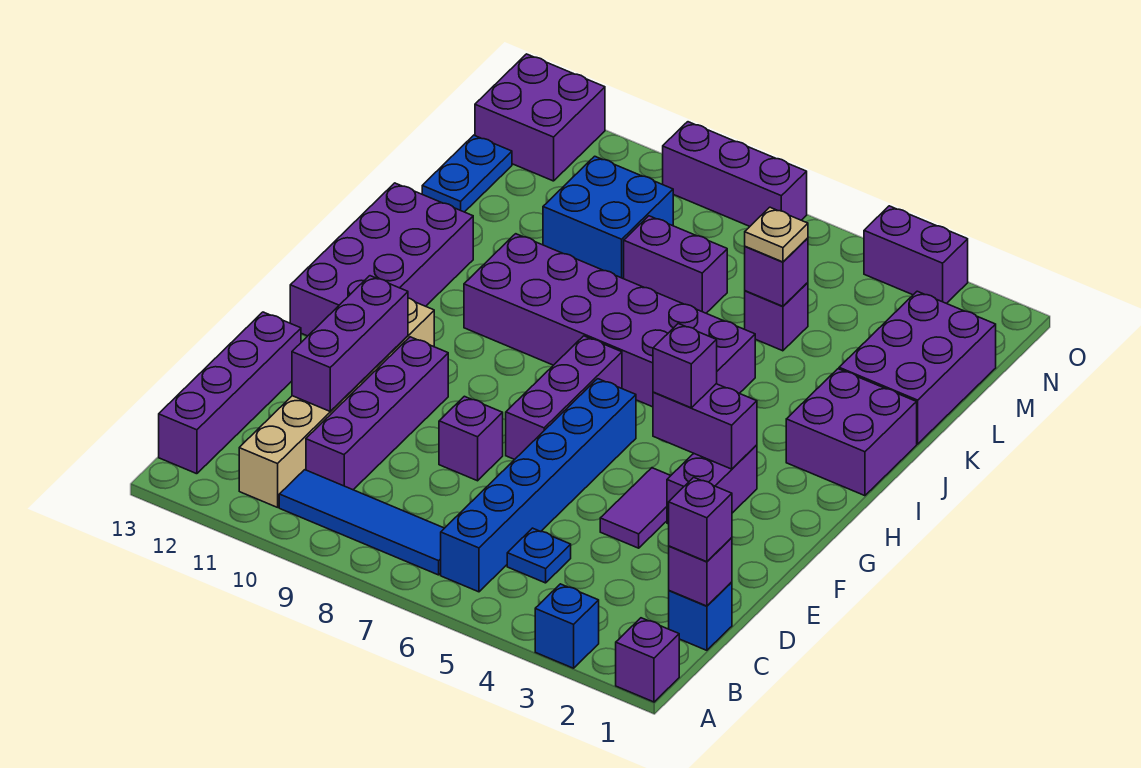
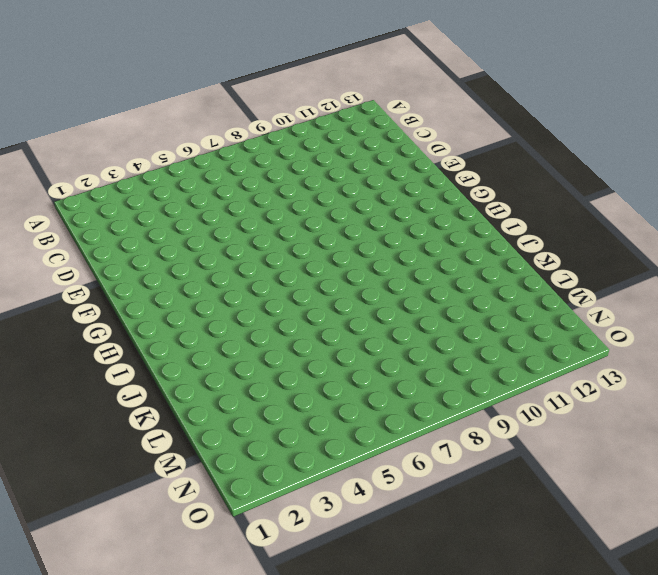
none -> purple 1x1 brick [616,618,679,702]
none -> blue 1x1 brick [535,584,599,668]
none -> blue 1x6 brick [441,379,636,592]
none -> blue 1x4 tile [279,470,444,575]

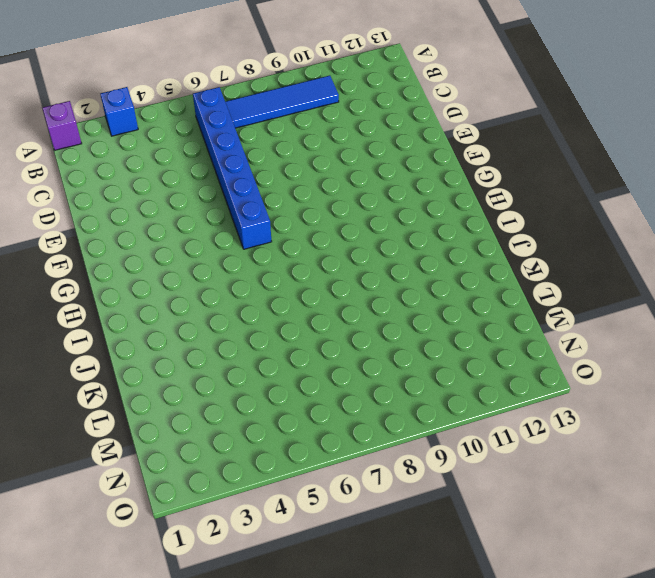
none -> tan 1x6 brick [239,298,434,507]
none -> purple 1x4 brick [159,312,301,474]
none -> blue 1x1 brick [669,582,732,650]
none -> blue 1x1 plate [507,528,571,583]

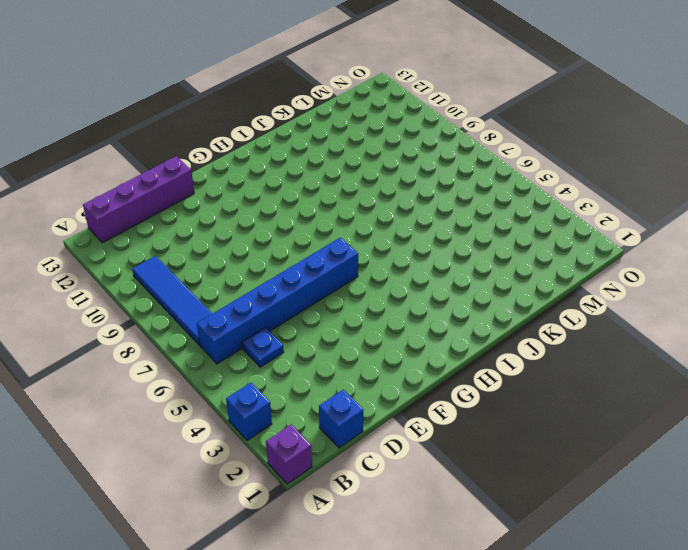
none -> tan 1x6 brick [239,298,434,507]
none -> purple 1x4 brick [306,337,448,490]
none -> purple 1x2 tile [600,468,671,548]
none -> purple 1x1 brick [439,396,503,481]

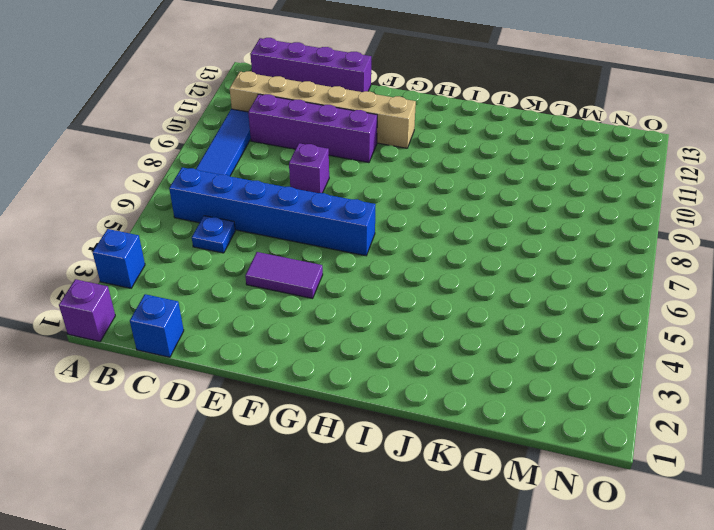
none -> purple 1x2 brick [667,445,757,524]
none -> purple 1x3 brick [506,336,622,460]
none -> purple 2x4 brick [290,183,473,336]
none -> purple 2x2 brick [786,369,917,496]

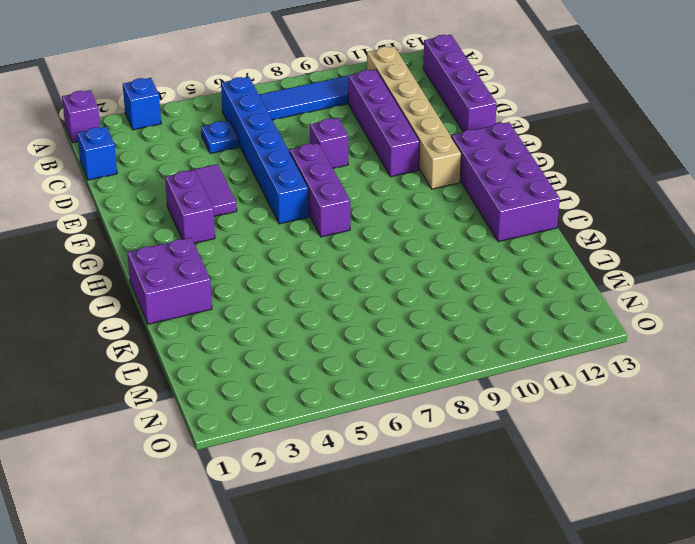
none -> purple 2x6 brick [464,234,755,407]
none -> purple 2x3 brick [839,291,996,444]
none -> purple 1x1 brick [745,283,808,351]
none -> purple 1x2 brick [624,216,727,313]

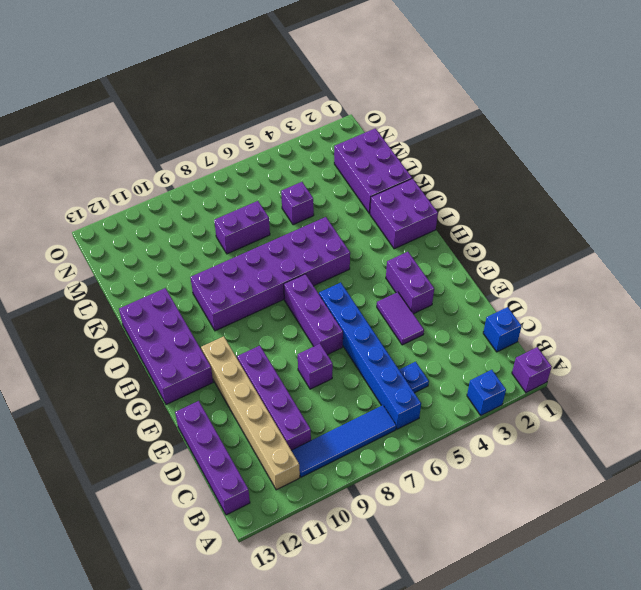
none -> blue 2x2 brick [543,156,673,279]
none -> blue 1x2 plate [422,135,512,212]
none -> purple 2x2 brick [475,54,605,181]
none -> purple 1x2 brick [864,206,968,304]

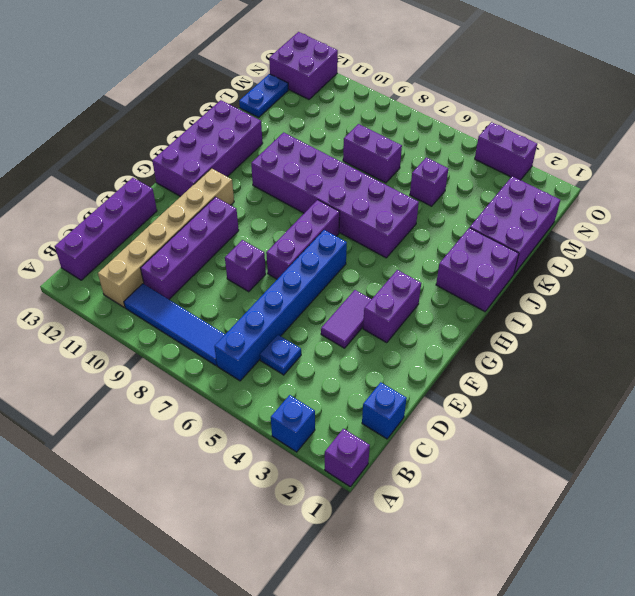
none -> blue 2x2 brick [543,156,673,279]
none -> purple 1x3 brick [663,122,807,226]
none -> purple 1x1 brick [669,538,732,606]
none -> purple 1x3 brick [292,276,408,411]

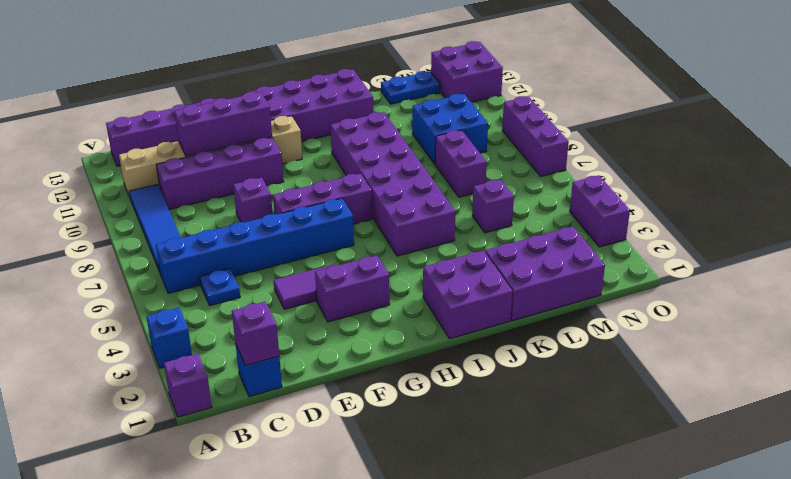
none -> purple 1x2 brick [653,384,757,469]
none -> purple 1x1 brick [745,238,808,306]
none -> purple 1x1 brick [669,477,732,562]
none -> purple 1x1 brick [653,324,717,408]

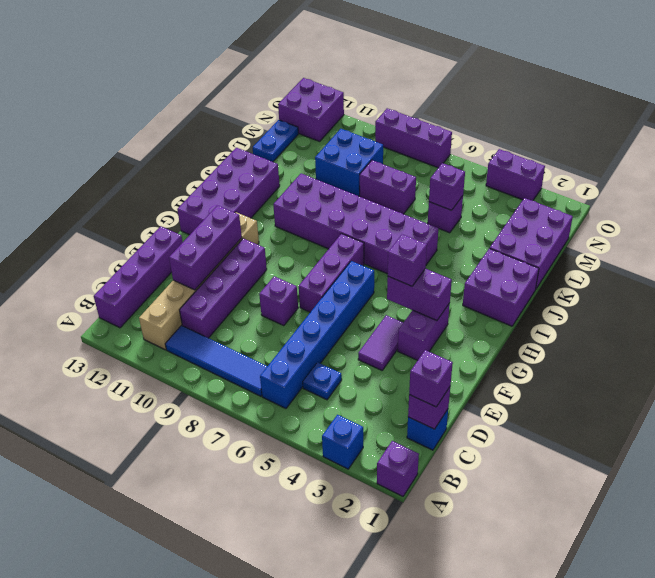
none -> tan 1x1 plate [745,207,808,262]

